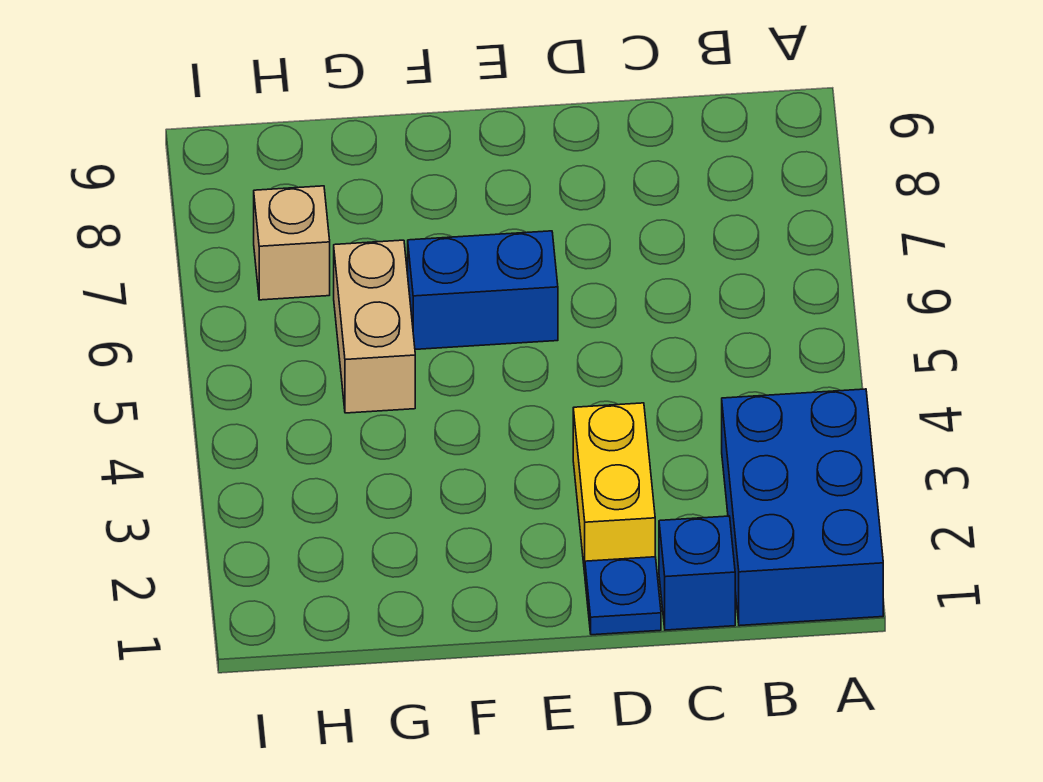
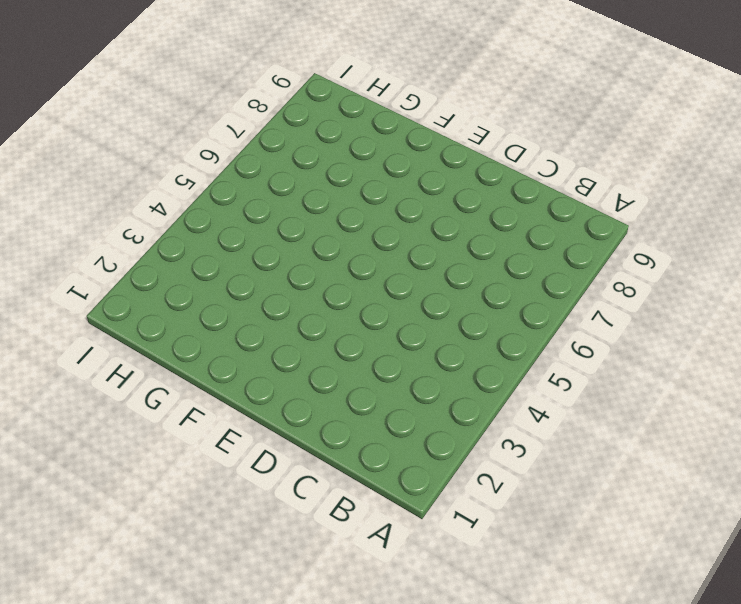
none -> blue 2x3 brick [722,389,883,626]
none -> blue 1x1 brick [659,516,735,630]

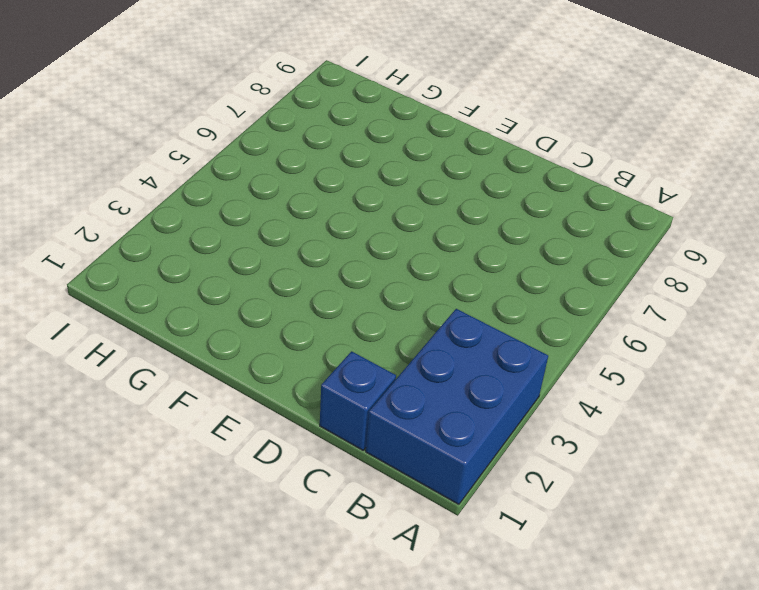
none -> blue 1x1 plate [585,557,661,635]
none -> yellow 1x2 brick [573,403,655,573]

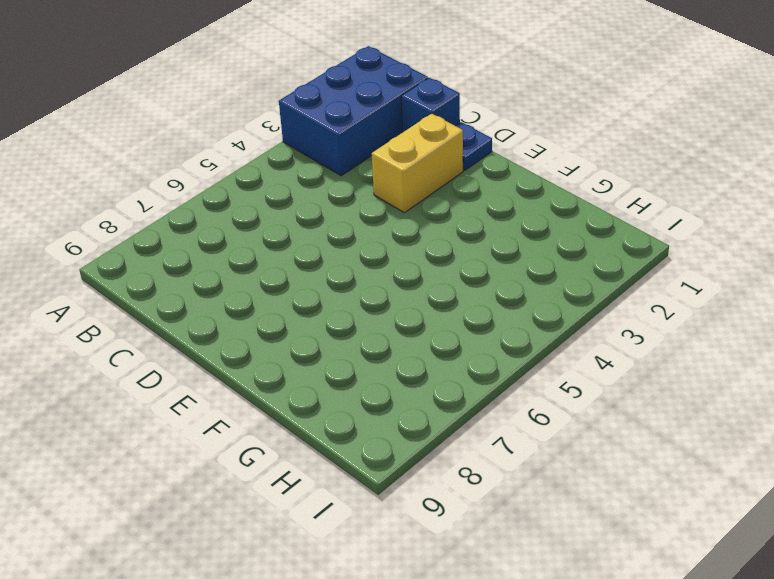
none -> blue 1x2 brick [408,231,558,349]
none -> tan 1x2 brick [334,240,415,413]

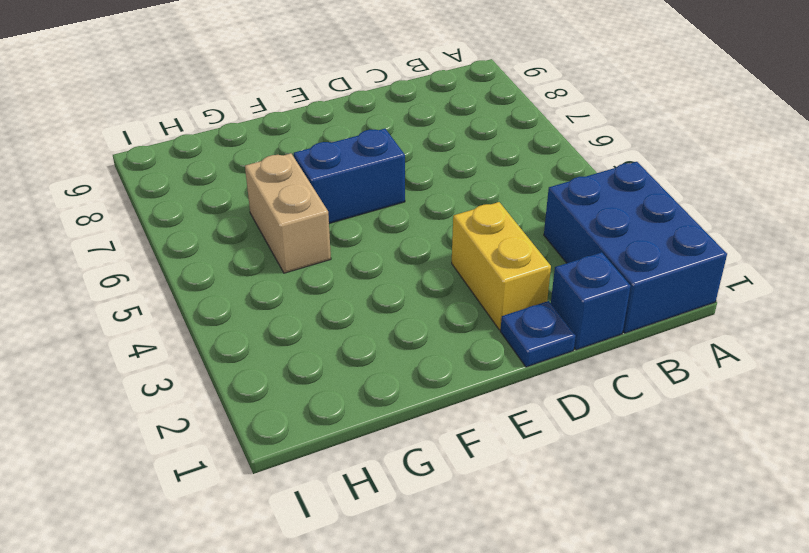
none -> tan 1x1 brick [254,186,330,300]

